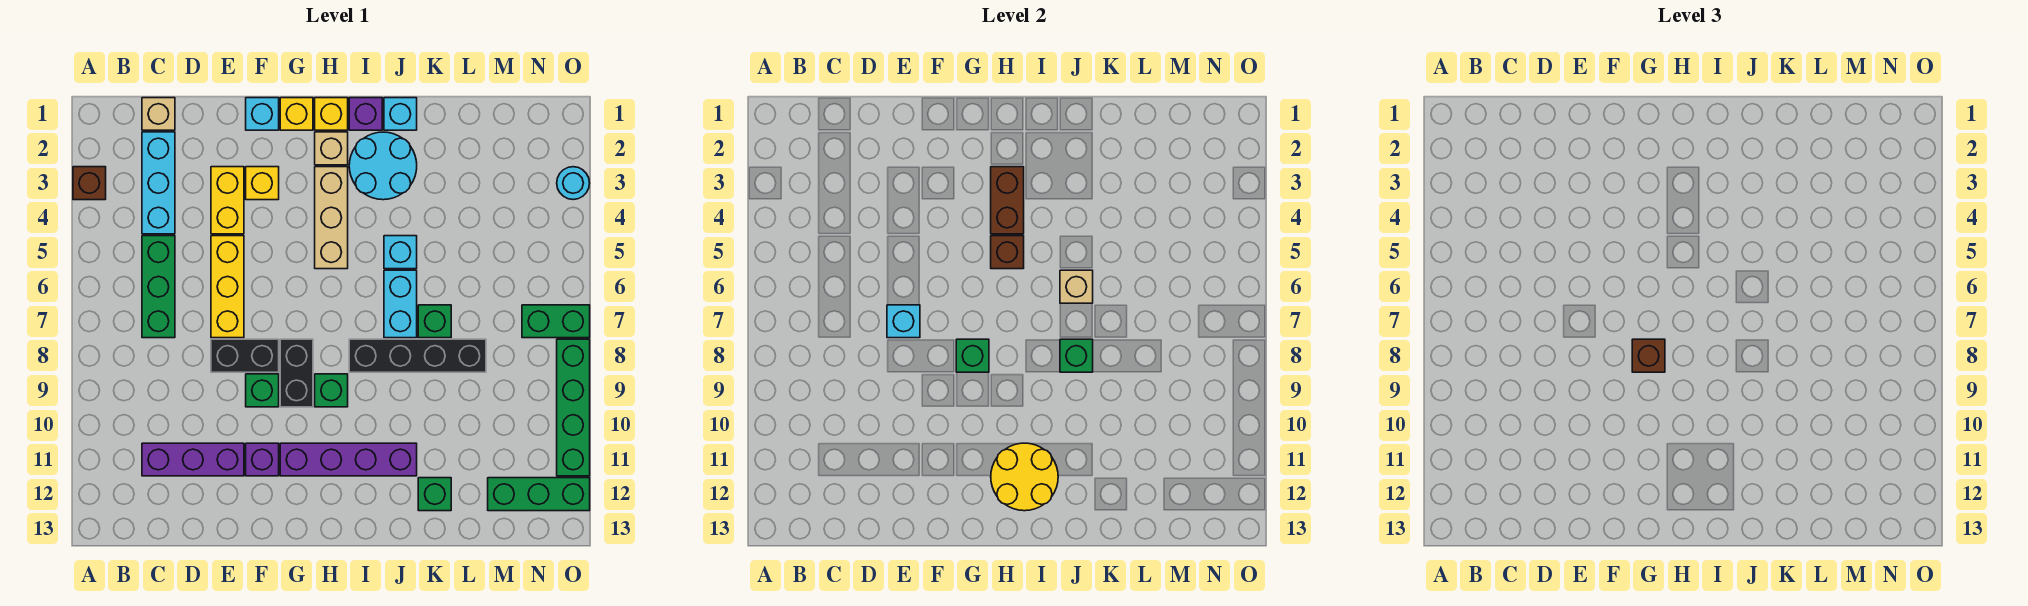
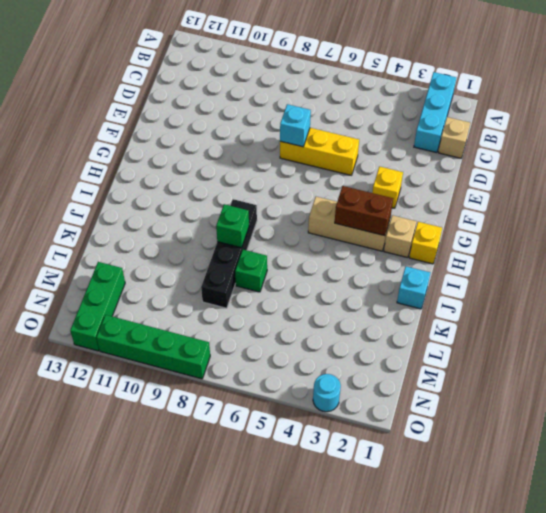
cyan 1x3 brick [414,72,456,153] -> cyan 1x3 brick turned to [142,132,175,234]
none -> brown 1x1 brick [73,167,106,200]
none -> green 1x3 brick [142,236,175,338]
none -> purple 1x3 brick [142,443,244,476]
none -> yellow 1x2 brick [211,167,244,234]

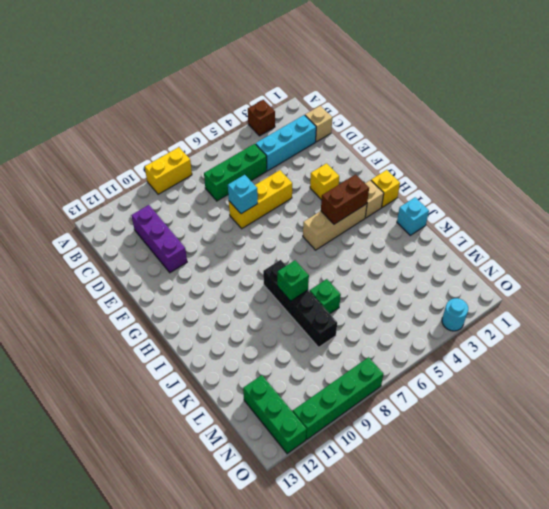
yellow 1x2 brick [145,147,192,194] -> yellow 1x2 brick moved to [211,167,244,234]
none -> black 1x2 brick [211,339,279,372]
none -> cyan 1x1 brick [246,98,279,130]
none -> green 1x1 brick [246,374,279,407]
none -> purple 1x1 brick [246,443,279,476]

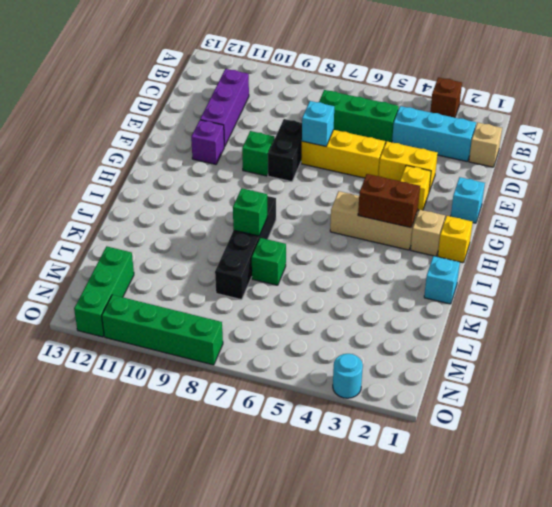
none -> yellow 1x1 brick [280,98,313,130]
none -> black 1x2 brick [280,339,313,407]
none -> purple 1x4 brick [280,443,417,476]
none -> green 1x1 brick [315,374,348,407]

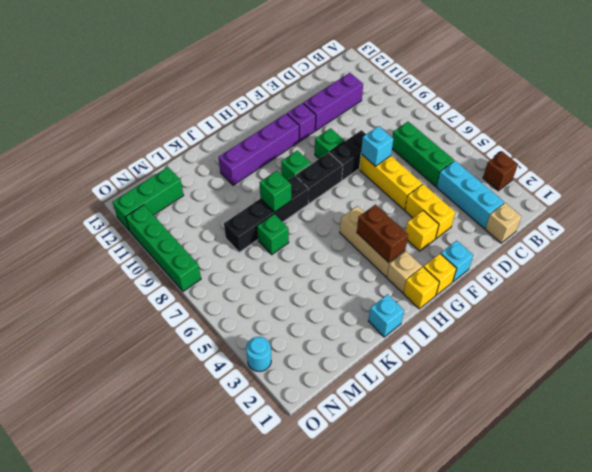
black 1x2 brick [296,152,343,203] -> black 1x2 brick turned to [280,339,313,407]
none -> purple 1x1 brick [349,98,382,130]
none -> cyan 2x2 round brick [349,132,417,200]
none -> cyan 1x1 brick [384,236,417,269]
none -> cyan 1x2 brick [384,270,417,338]

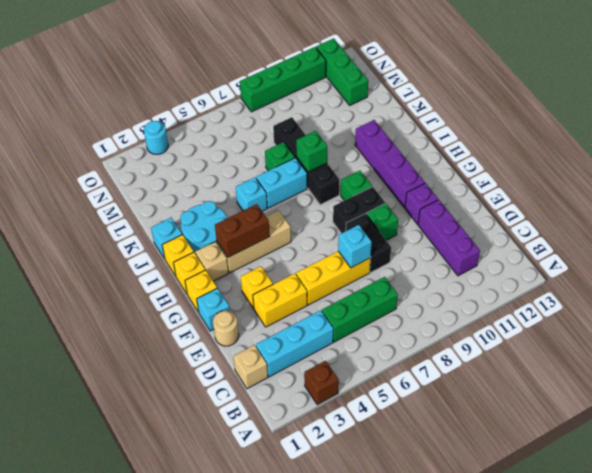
tan 1x1 round brick [213,311,239,346] -> none
yellow 1x1 brick [162,235,194,276] -> purple 1x1 brick [349,98,382,130]
none -> green 1x1 brick [418,478,451,511]
none -> green 1x2 brick [522,305,590,338]
none -> green 1x1 brick [956,339,989,372]
none -> brown 1x1 brick [991,236,1024,269]

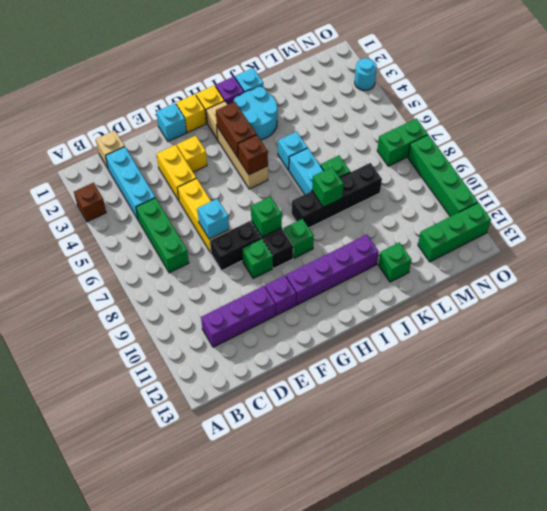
none -> yellow 2x2 round brick [991,443,1058,511]
none -> tan 1x1 brick [1060,270,1093,303]
none -> brown 1x1 brick [1632,339,1665,372]

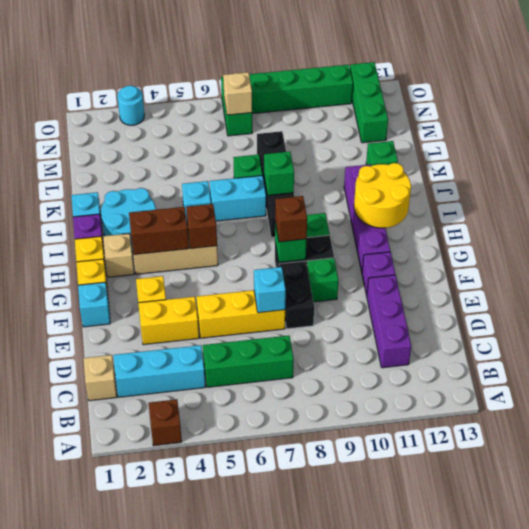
tan 1x1 brick [223,72,252,115] -> tan 1x1 brick moved to [1060,270,1093,303]

